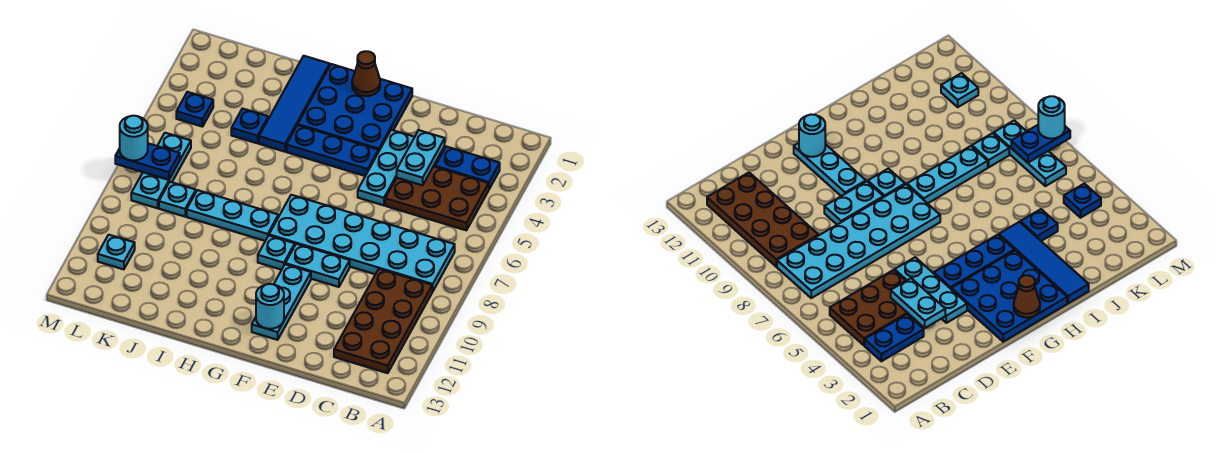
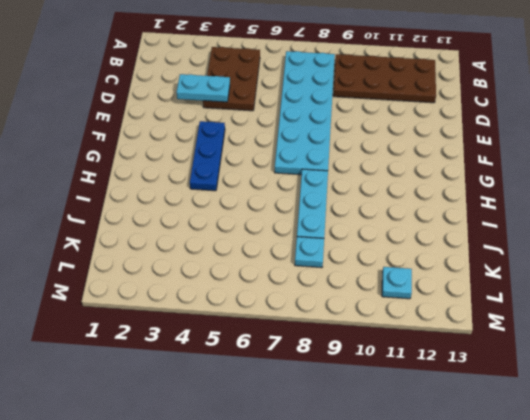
none -> blue 1x2 plate [435,146,500,189]
none -> cyan 1x3 plate [358,130,414,205]
none -> cyan 1x2 plate [285,244,350,287]

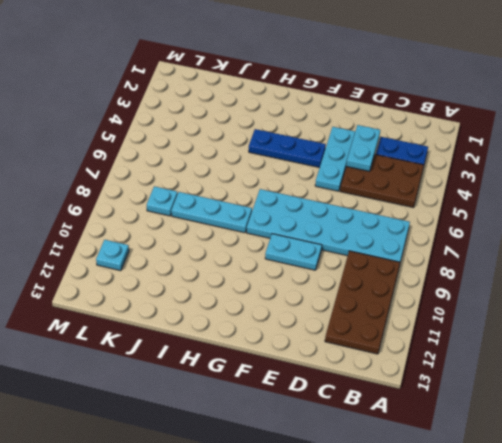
none -> blue 3x3 plate [298,64,412,152]
none -> cyan 1x3 plate [252,264,311,340]
none -> cyan 1x1 plate [258,236,295,270]

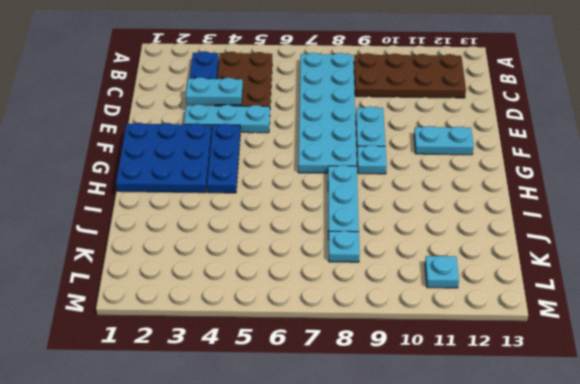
cyan 1x2 plate [414,126,474,155] -> cyan 1x3 plate [252,264,311,340]
none -> blue 1x4 tile [259,56,330,152]
none -> blue 1x1 plate [231,108,268,143]
none -> blue 1x1 plate [176,92,213,127]

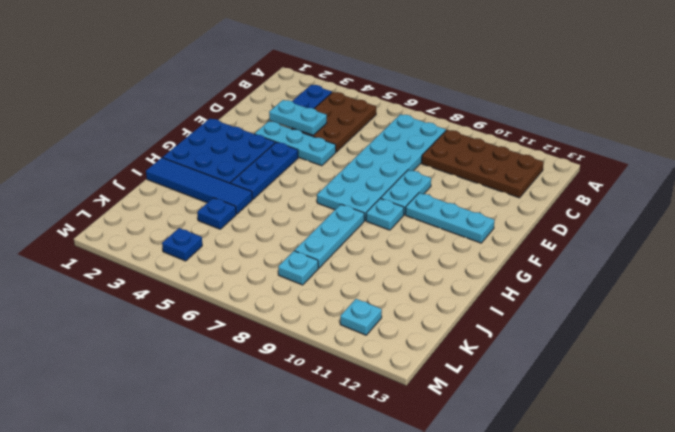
none -> cyan 1x3 plate [131,133,191,208]
none -> cyan 1x1 round brick [256,284,284,329]
none -> brown 1x1 cone [352,51,380,96]

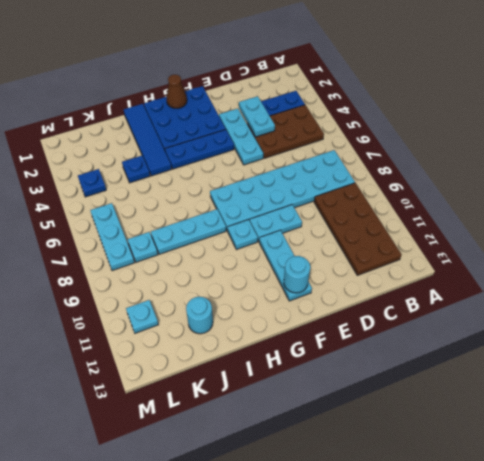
cyan 1x1 round brick [186,297,213,334] -> cyan 1x1 round brick moved to [120,116,148,160]
none -> blue 1x2 plate [115,143,180,180]

